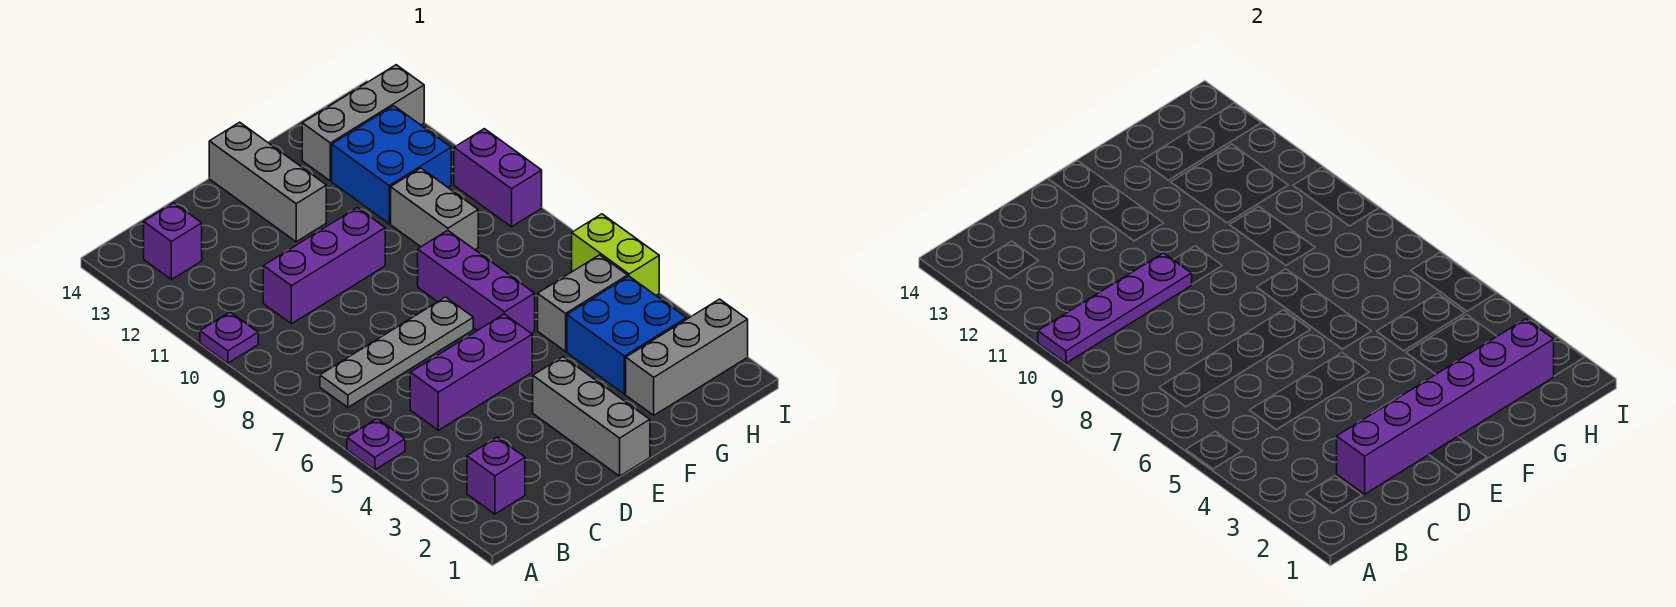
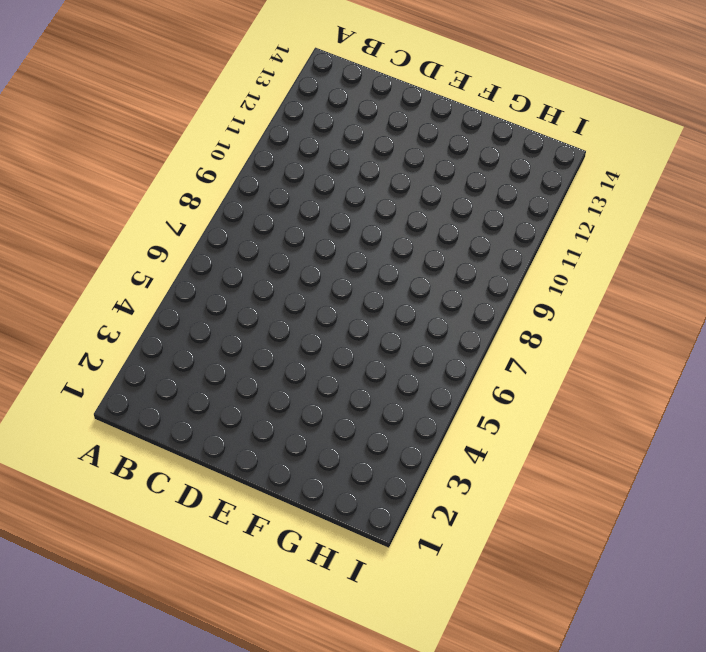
none -> purple 1x1 plate [347,419,405,470]
none -> purple 1x1 plate [200,312,258,363]
none -> purple 1x1 brick [467,437,525,514]

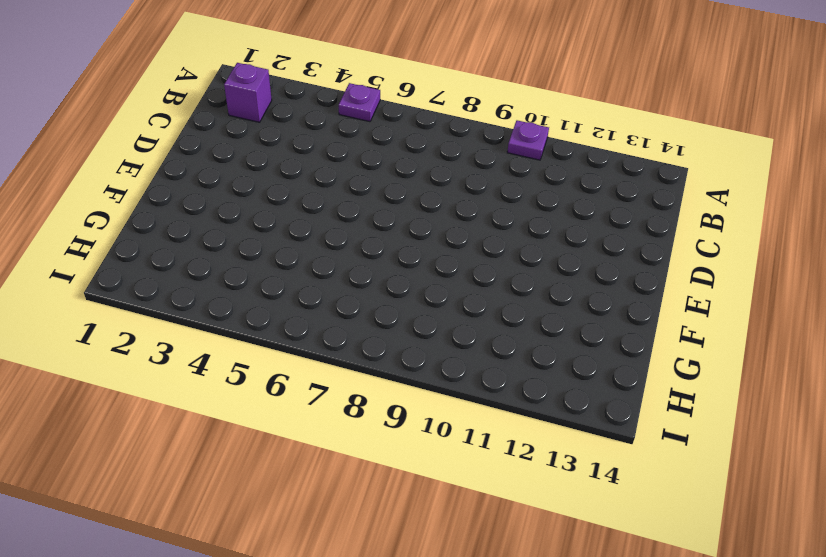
none -> grey 1x4 plate [320,297,473,407]
none -> purple 1x1 brick [144,203,202,280]
none -> purple 1x3 brick [410,314,532,430]

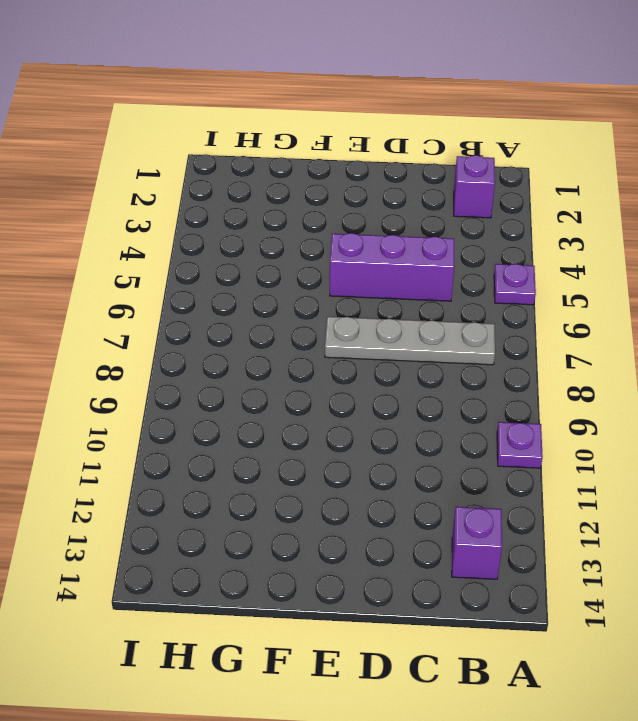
none -> purple 1x3 brick [263,208,385,324]
none -> grey 1x3 brick [533,357,650,476]
none -> grey 1x3 brick [209,122,326,242]

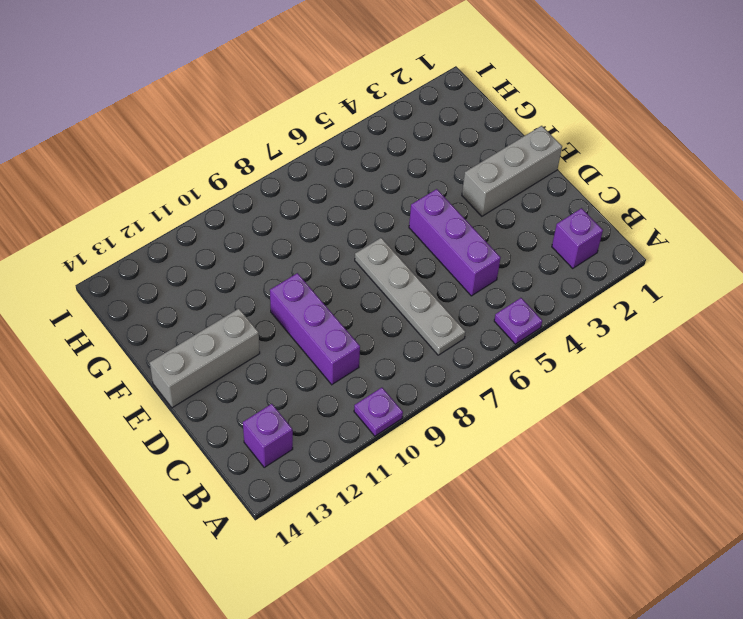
none -> purple 1x3 brick [418,231,535,333]
none -> grey 1x3 brick [626,299,748,415]
none -> blue 2x2 brick [567,276,686,394]

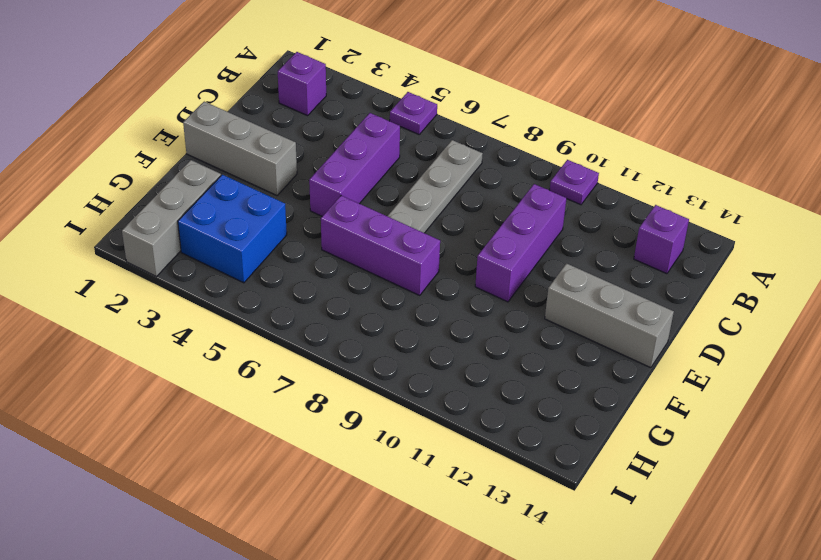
none -> grey 1x2 brick [538,255,628,351]
none -> grey 1x2 brick [391,168,478,250]
none -> blue 2x2 brick [332,106,451,224]

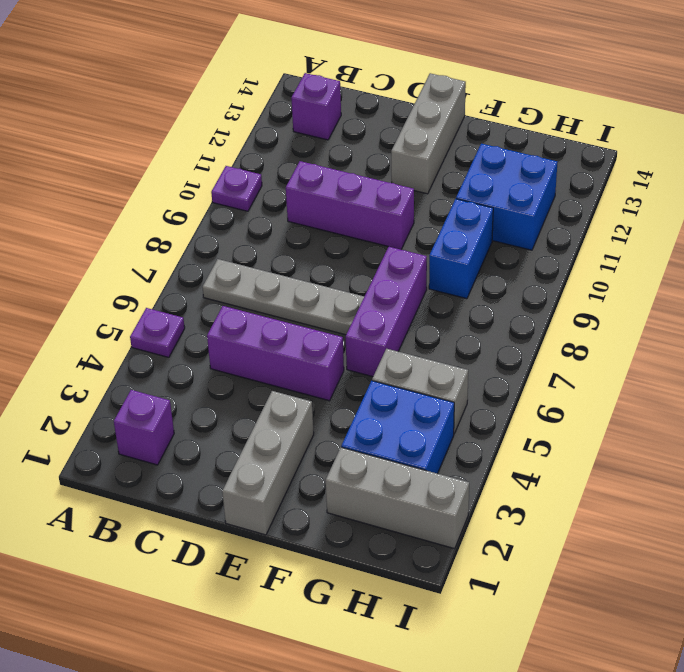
blue 1x2 brick [429,199,493,299] -> grey 1x2 brick [391,168,478,250]
none -> grey 1x3 brick [302,65,424,181]
none -> lime 1x2 brick [572,214,659,295]
none -> purple 1x2 brick [454,129,542,227]

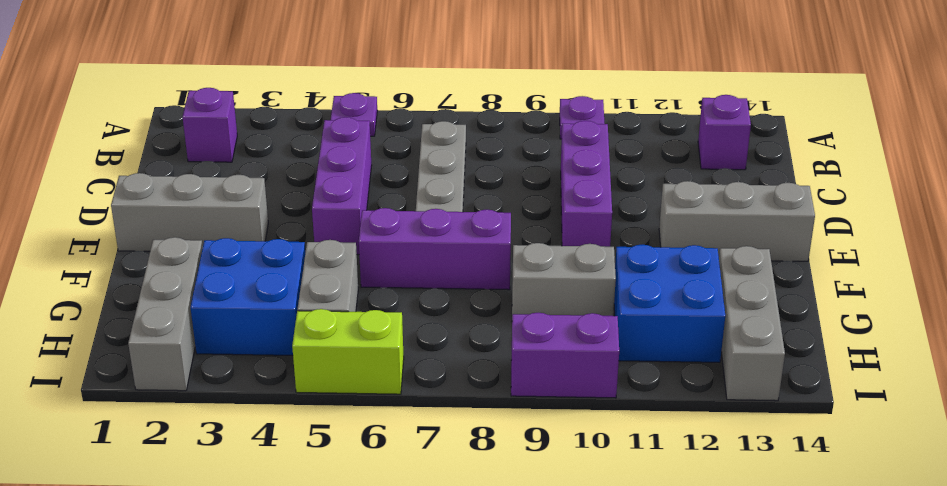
none -> purple 1x4 plate [1038,253,1192,363]
none -> purple 1x6 brick [1337,319,1554,494]

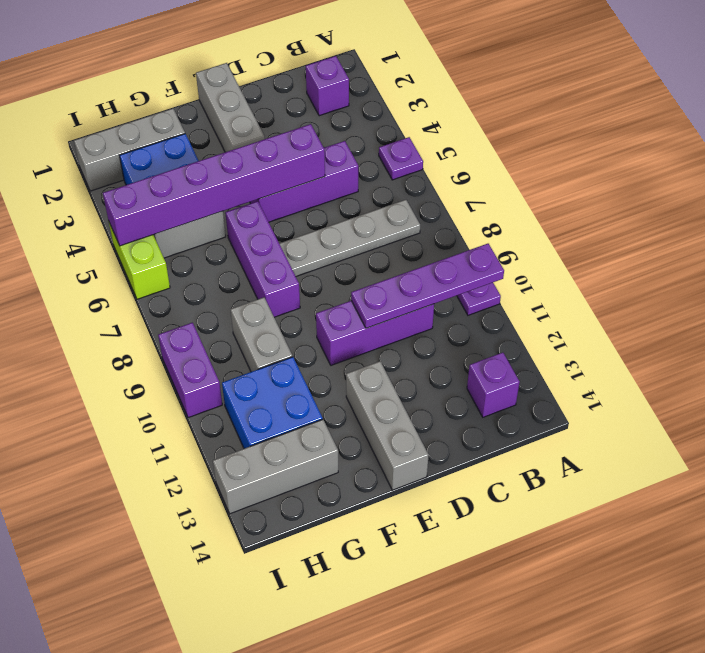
purple 1x6 brick [103,124,325,246] -> purple 1x6 brick moved to [1337,319,1554,494]

